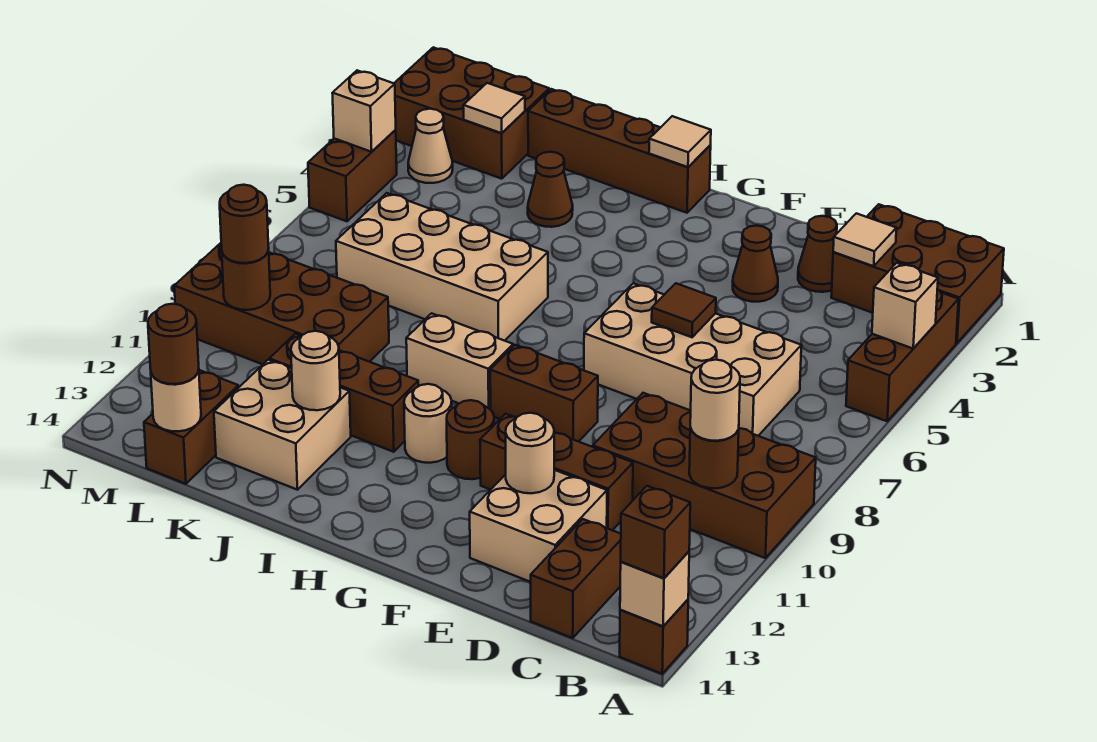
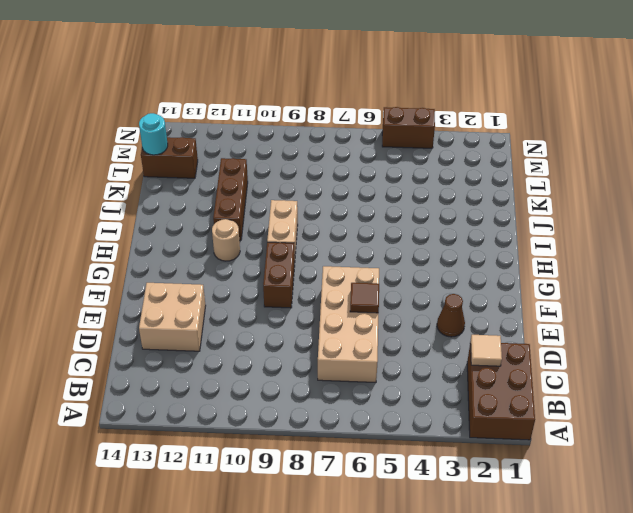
cyan 1x1 round brick [139,113,168,155] -> tan 1x1 round brick [151,370,201,431]
none -> brown 1x3 brick [846,290,959,421]
none -> brown 2x4 brick [593,393,816,558]
none -> brown 1x1 brick [620,600,688,674]
none -> brown 1x2 brick [531,519,621,638]

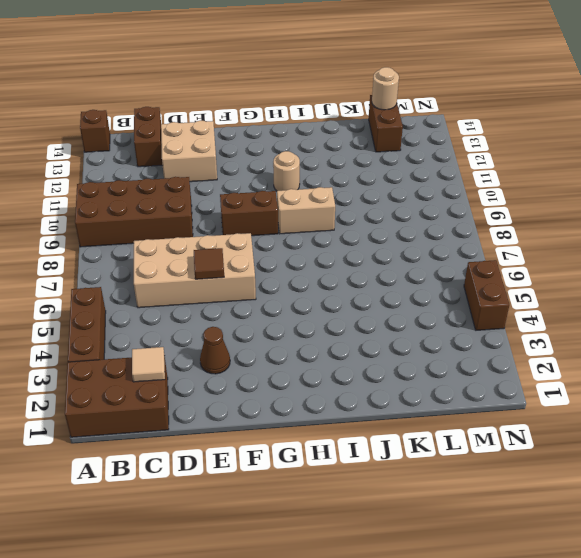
none -> brown 1x1 cone [798,216,837,292]
none -> brown 1x3 brick [480,414,633,530]
none -> brown 1x1 round brick [447,400,494,479]
none -> brown 1x4 brick [528,89,711,213]

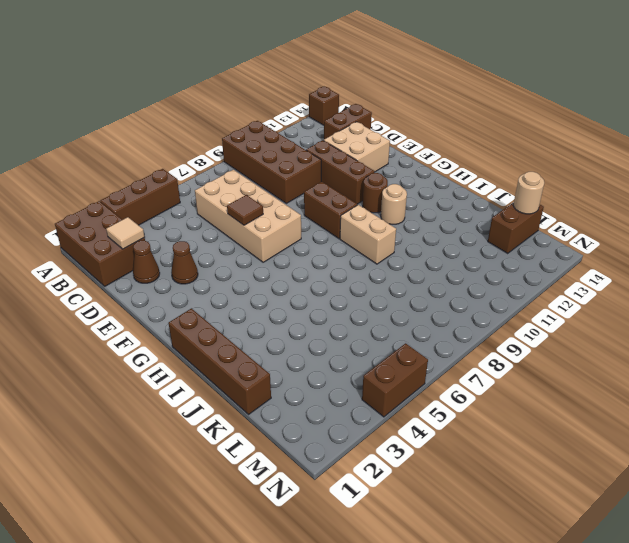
none -> tan 2x4 brick [336,193,548,341]
none -> brown 1x3 brick [269,334,419,452]
none -> brown 1x1 cone [528,152,573,227]
none -> tan 2x2 brick [214,360,351,490]

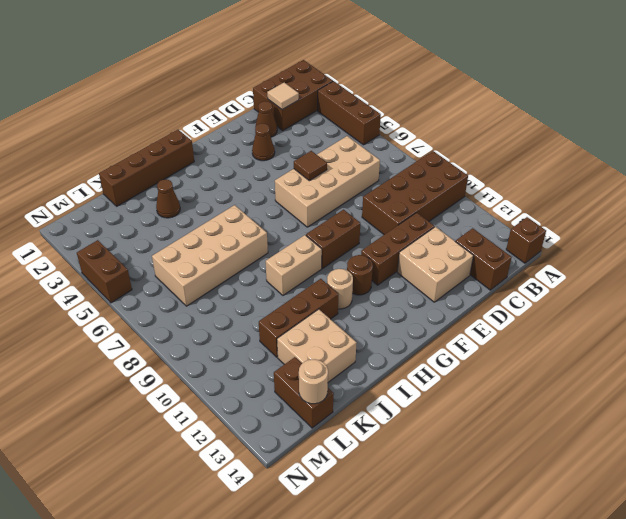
none -> brown 2x4 brick [174,243,389,364]
none -> brown 2x3 brick [394,47,549,179]
none -> tan 1x1 cone [408,109,453,183]
none -> tan 1x1 brick [872,263,938,348]

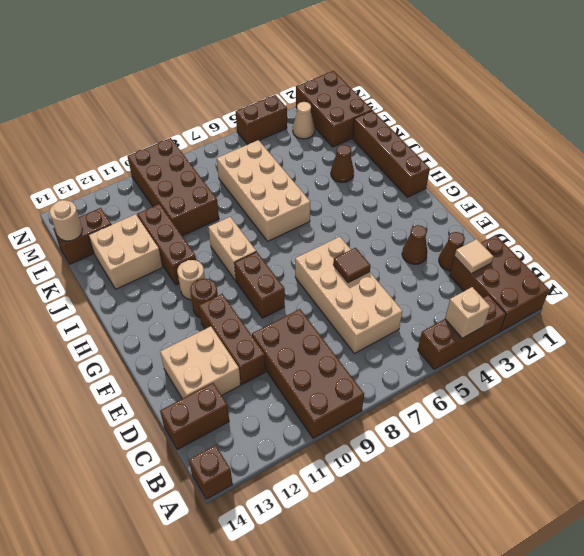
none -> tan 1x1 brick [620,552,689,626]
none -> brown 1x1 round brick [689,428,739,488]
none -> tan 1x1 round brick [506,413,554,493]
none -> tan 1x1 tile [649,116,711,167]

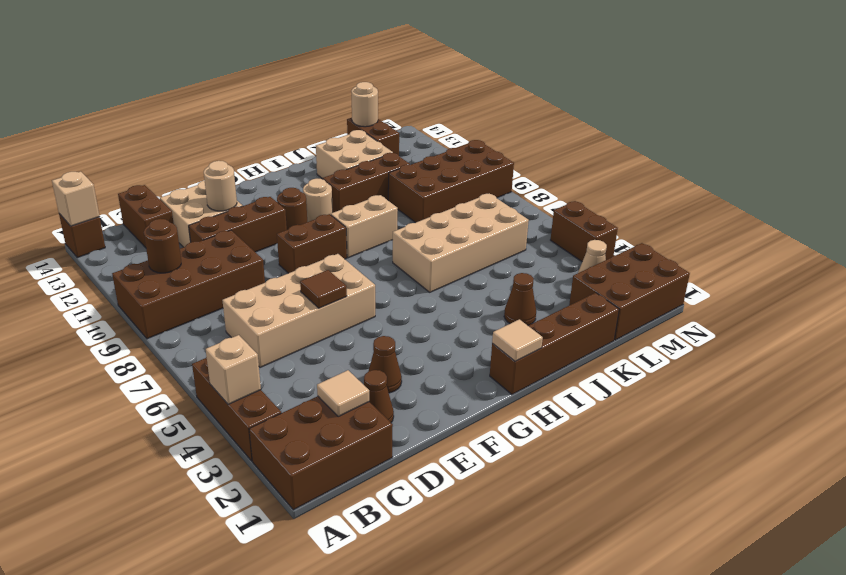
none -> tan 1x1 round brick [291,331,340,410]
none -> tan 1x1 tile [463,83,525,133]
none -> brown 1x1 round brick [222,249,270,310]
none -> tan 1x1 brick [332,71,396,152]

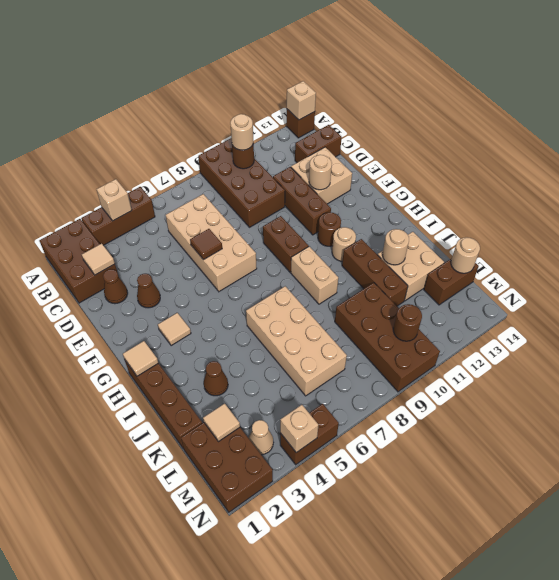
tan 1x1 tile [158,313,191,346] -> none
none -> brown 1x1 brick [621,486,690,578]
none -> brown 1x1 round brick [148,304,199,384]
none -> brown 1x1 round brick [220,185,269,263]

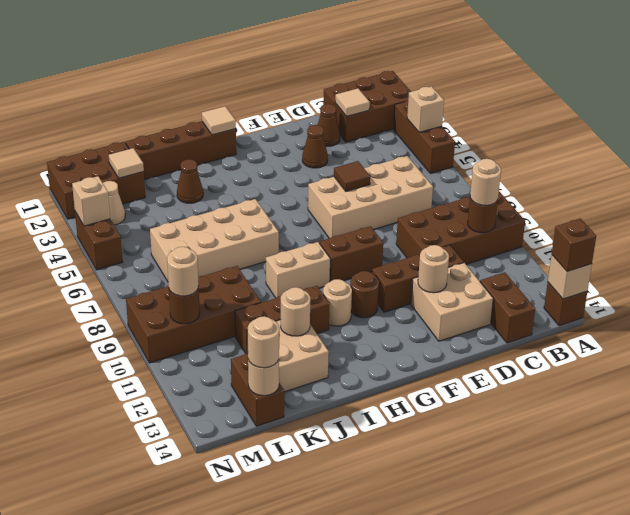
tan 1x1 round brick [248,316,279,368] -> brown 1x1 round brick [148,304,199,384]
tan 1x1 round brick [167,247,199,296] -> brown 1x1 round brick [220,185,269,263]

